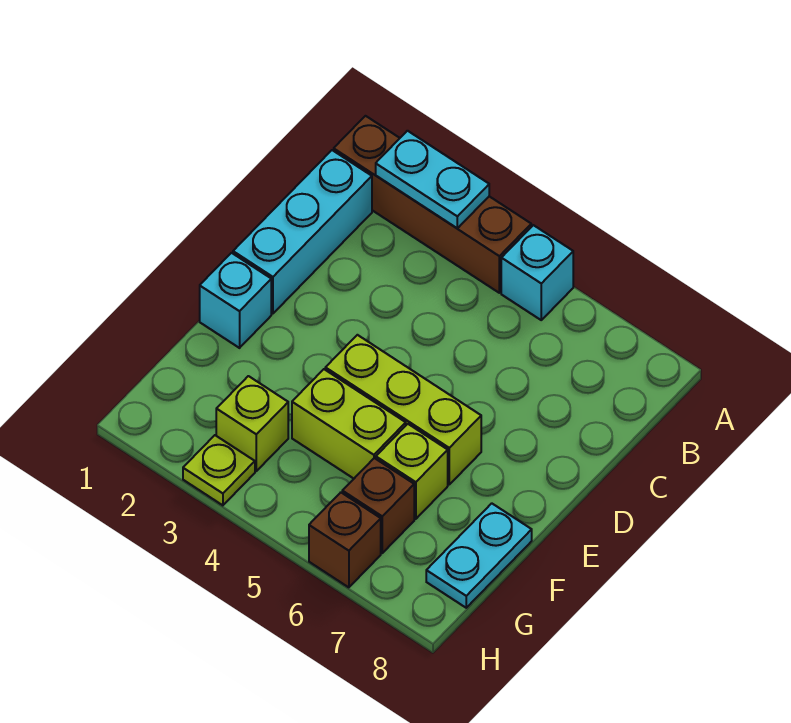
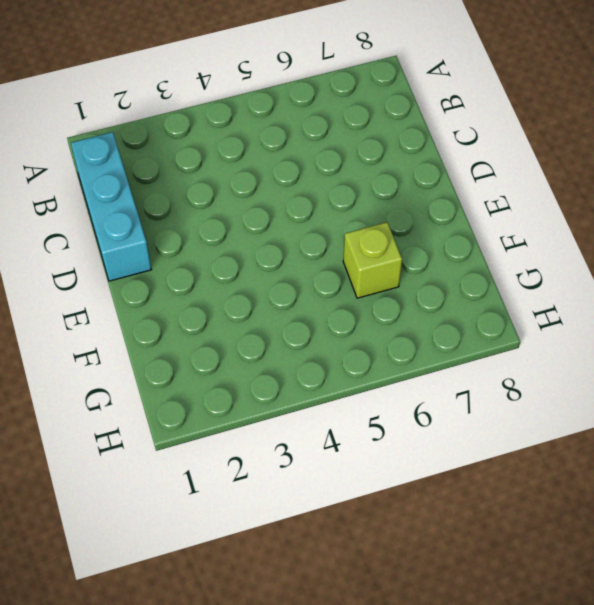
none -> brown 1x4 brick [334,116,531,293]
none -> cyan 1x1 brick [501,225,573,320]
none -> cyan 1x1 brick [200,253,271,348]

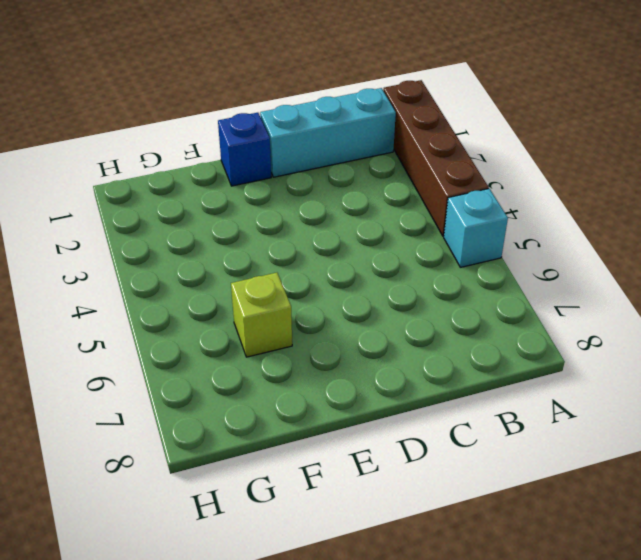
blue 1x1 brick [218,113,271,186] -> cyan 1x1 brick [200,253,271,348]
none -> lime 1x3 brick [325,335,481,484]
none -> lime 1x2 brick [292,369,406,479]
none -> cyan 1x2 plate [426,503,532,608]

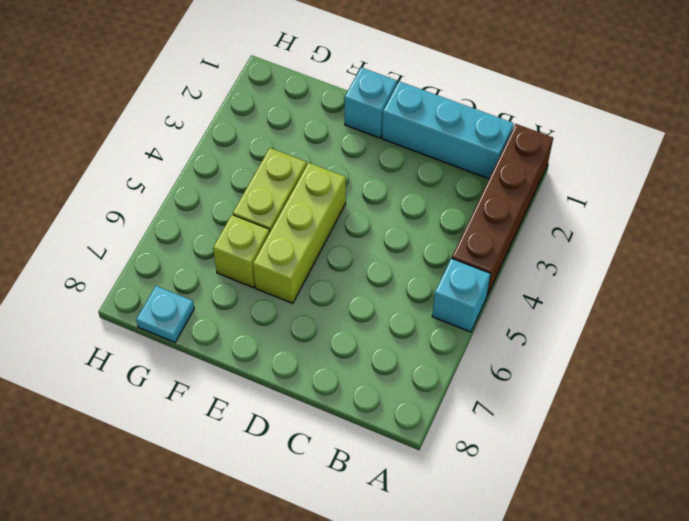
cyan 1x1 plate [136,286,194,342] -> cyan 1x2 plate [426,503,532,608]
none -> lime 1x1 brick [216,376,288,471]
none -> brown 1x1 brick [342,458,414,553]
none -> lime 1x1 plate [183,435,255,505]

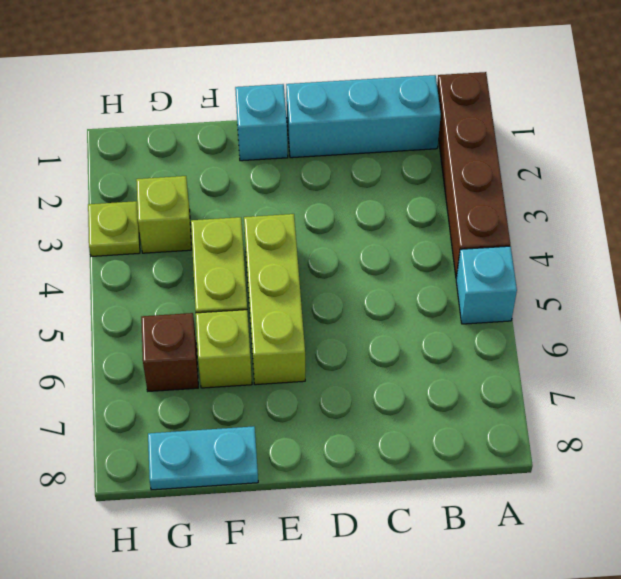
none -> brown 1x1 brick [309,493,381,587]
none -> cyan 1x2 plate [376,131,489,228]

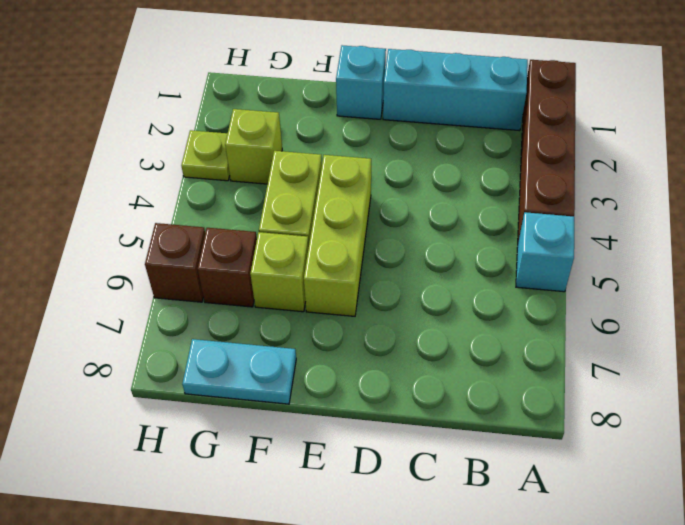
none -> cyan 1x2 plate [376,131,489,228]

